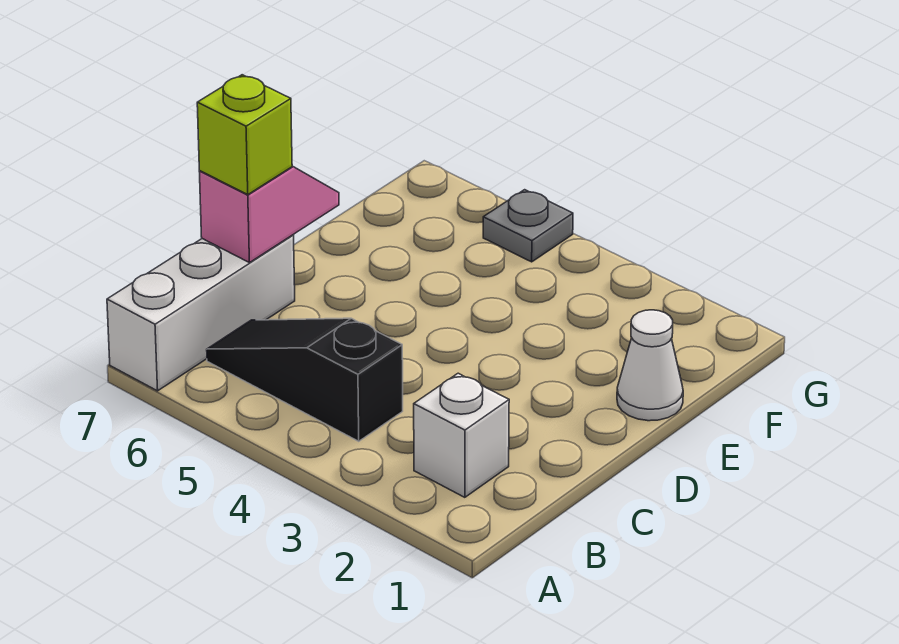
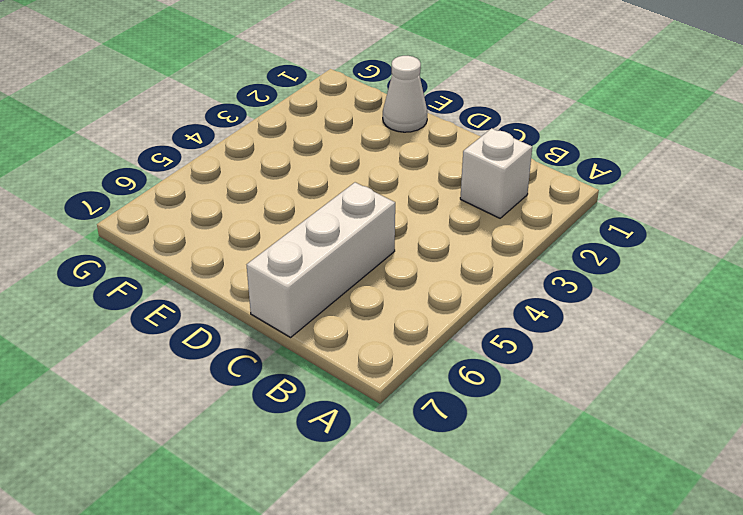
white 1x3 brick [247,182,395,337] -> white 1x3 brick turned to [107,235,295,391]
none -> black 1x3 slope [207,318,403,441]
none -> grey 1x1 plate [483,190,573,262]

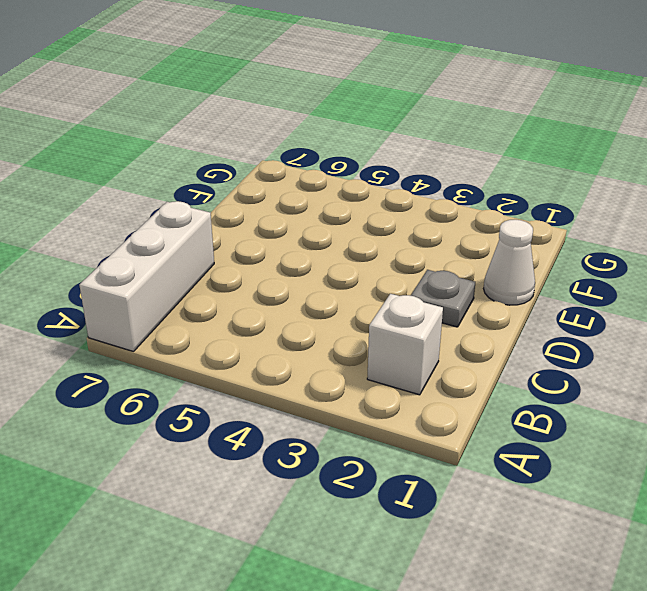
grey 1x1 plate [411,270,475,327] -> grey 1x1 plate moved to [483,190,573,262]
none -> black 1x3 slope [207,318,403,441]
none -> pink 1x2 slope [199,166,339,263]

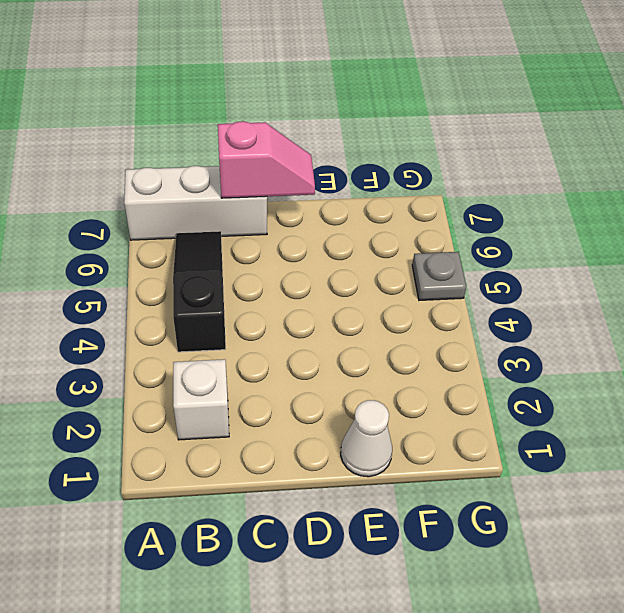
none -> lime 1x1 brick [197,75,292,194]

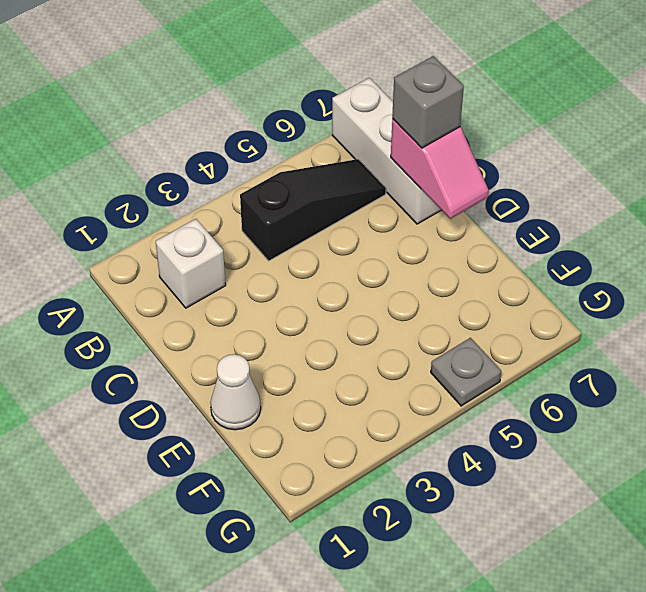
grey 1x1 brick [392,56,464,148] -> lime 1x1 brick [197,75,292,194]

